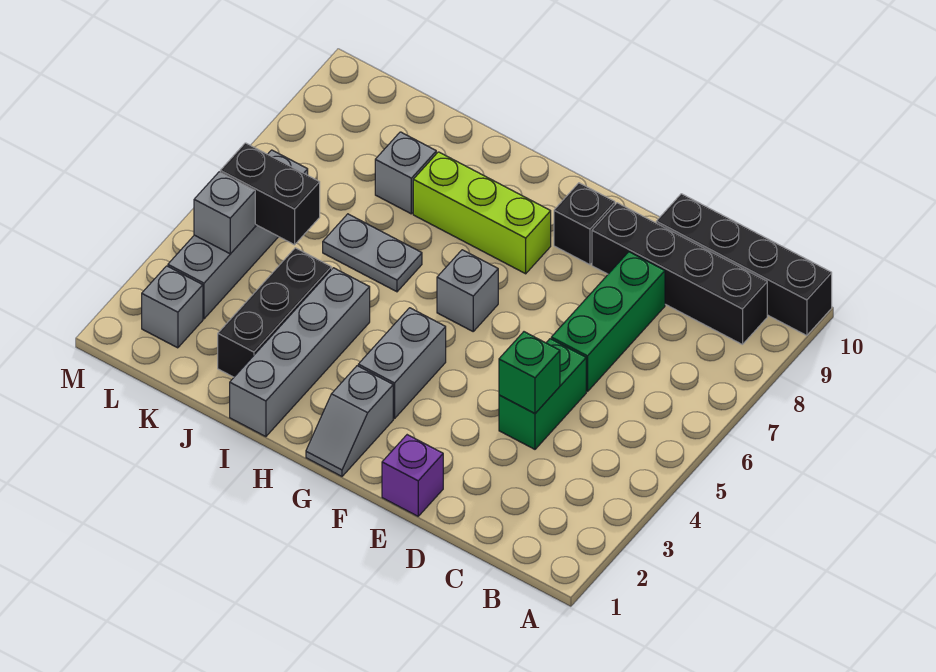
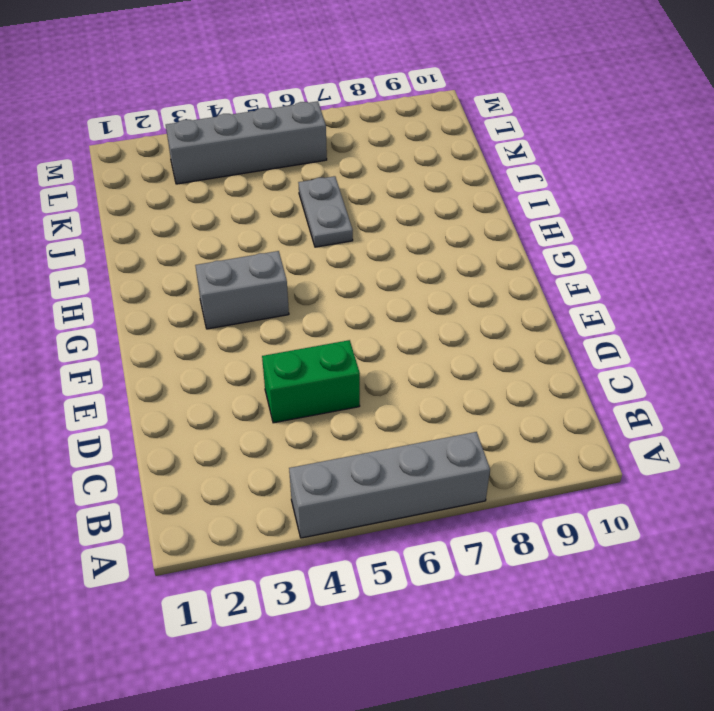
grey 1x4 brick [289,432,490,538] -> grey 1x4 brick moved to [230,268,370,437]
none -> black 1x4 brick [656,194,832,336]
none -> black 1x4 brick [592,203,767,345]
none -> green 1x3 brick [551,252,665,392]

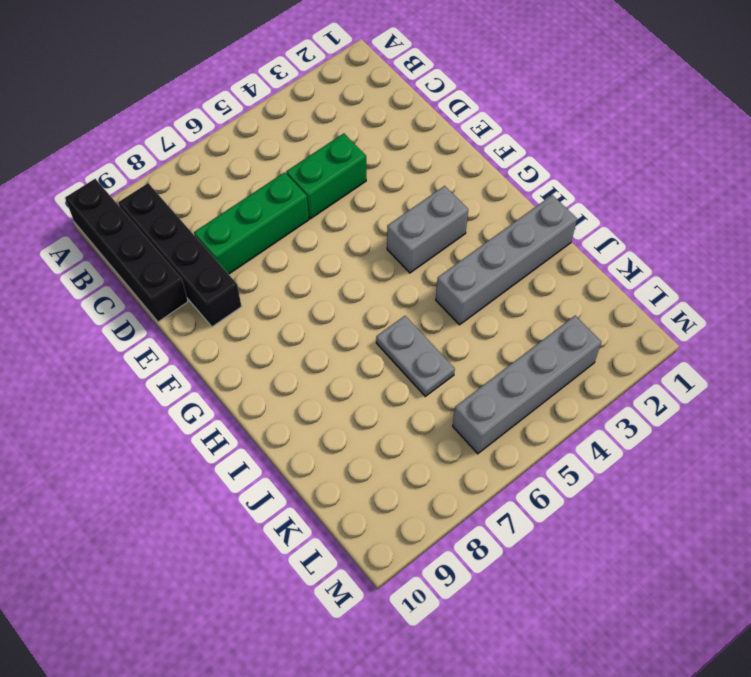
none -> purple 1x1 brick [382,435,443,516]
none -> black 1x1 brick [554,183,615,265]
none -> grey 1x2 slope [306,366,393,476]

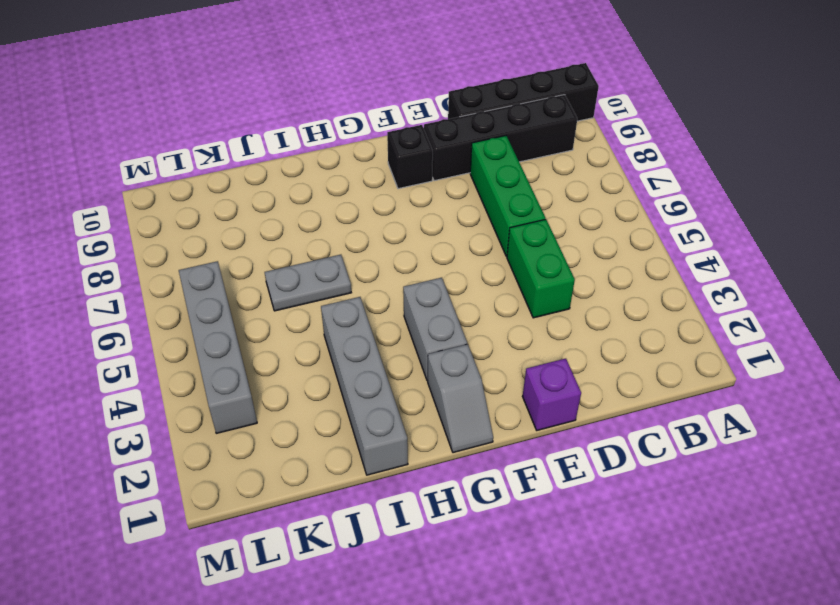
none -> grey 1x1 brick [437,250,498,331]
none -> lime 1x3 brick [413,152,551,274]
none -> black 1x3 brick [218,248,332,377]

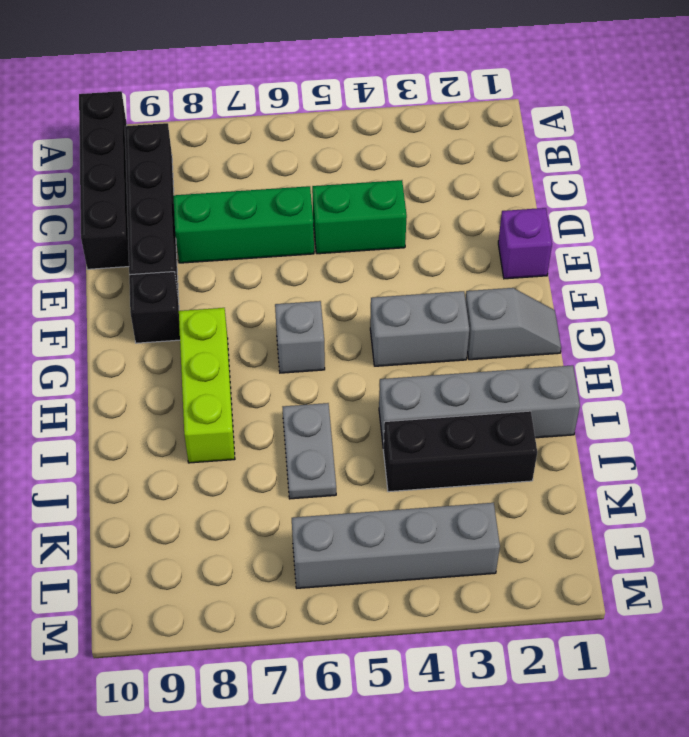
none -> grey 1x1 brick [375,132,436,214]
none -> grey 1x1 brick [142,266,203,348]
none -> green 1x1 brick [499,332,560,414]

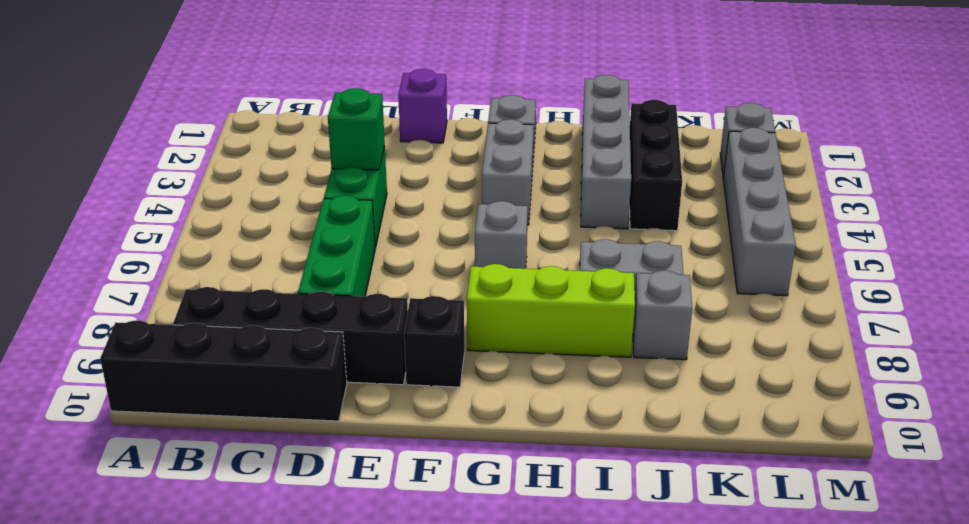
none -> black 1x2 brick [220,143,320,245]
none -> grey 1x1 brick [194,172,255,254]

